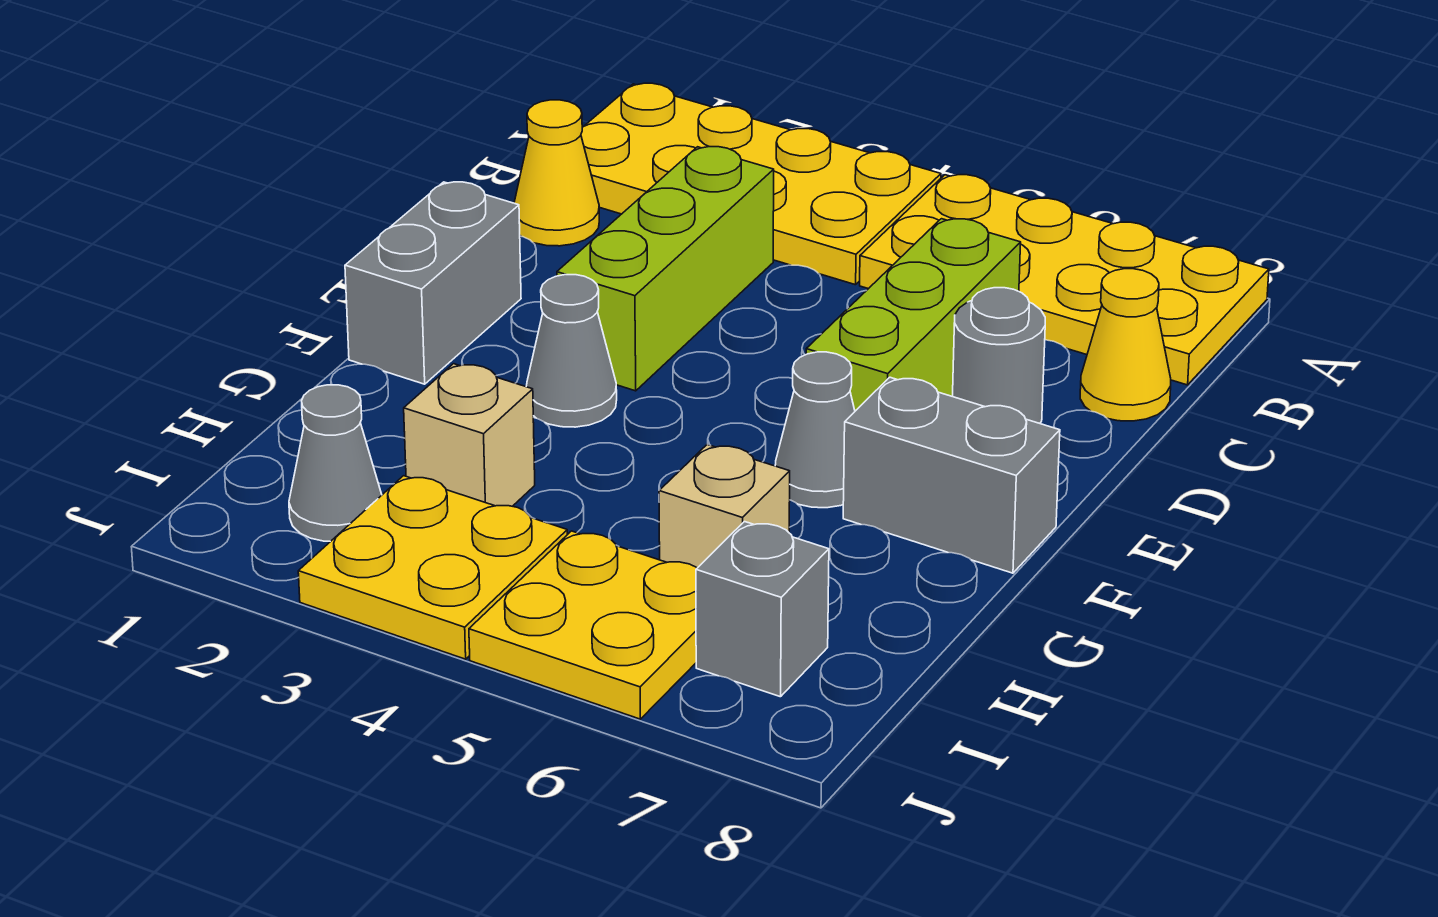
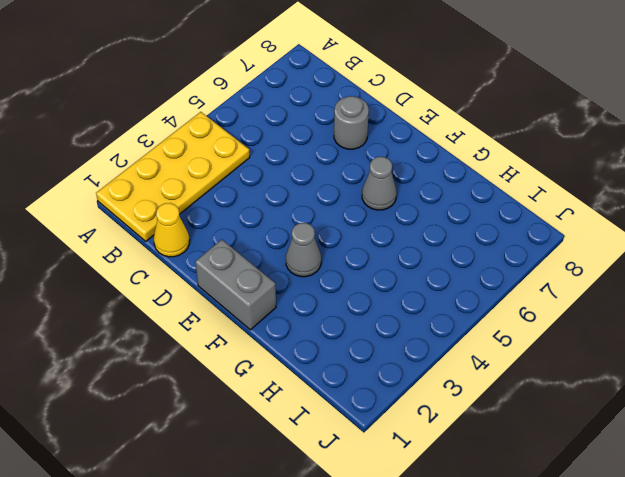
none -> yellow 2x4 plate [860,175,1269,385]
none -> lime 1x3 brick [557,147,774,391]
none -> lime 1x3 brick [806,219,1021,411]

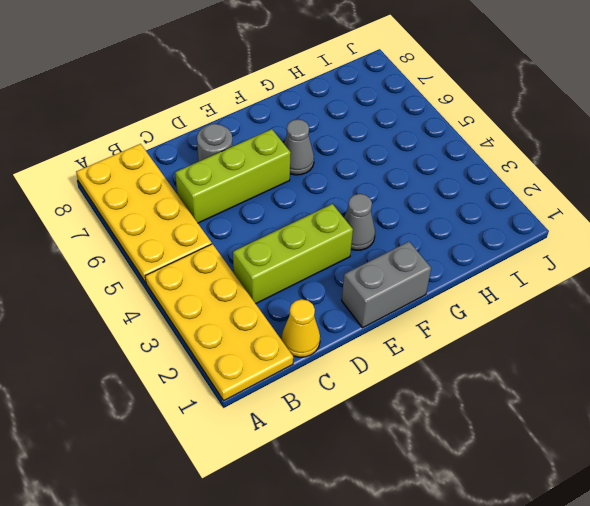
none -> yellow 1x1 cone [1080,269,1171,421]
none -> grey 1x2 brick [843,377,1060,573]
none -> tan 1x1 brick [404,364,535,506]

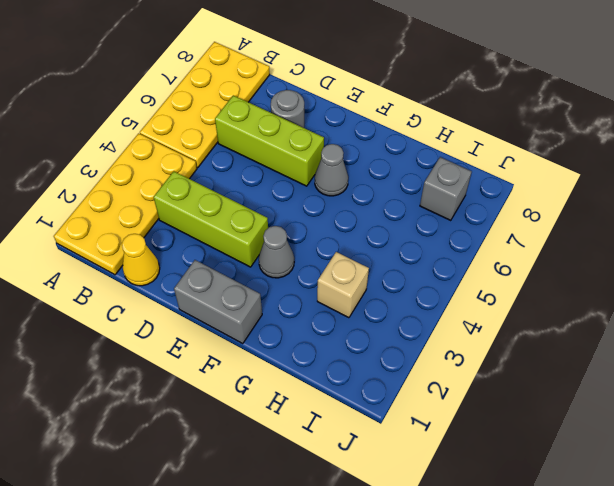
none -> yellow 1x1 cone [1080,269,1171,421]
none -> grey 1x2 brick [843,377,1060,573]
none -> tan 1x1 brick [659,444,790,568]

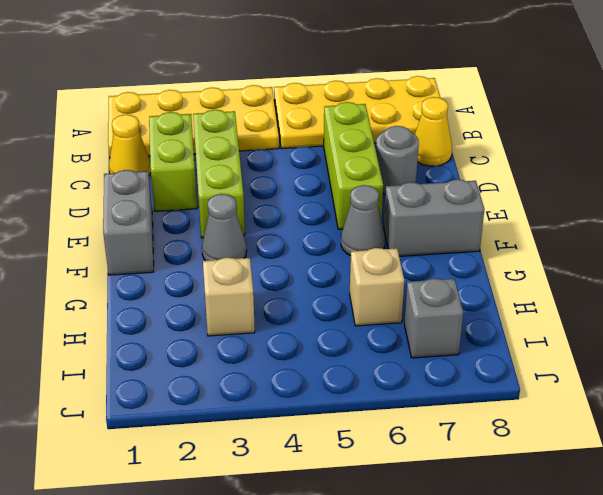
lime 1x2 brick [149,112,197,211] -> none
none -> grey 1x1 cone [289,385,382,542]
none -> yellow 2x2 plate [298,476,567,659]
none -> yellow 2x2 plate [469,531,697,719]

